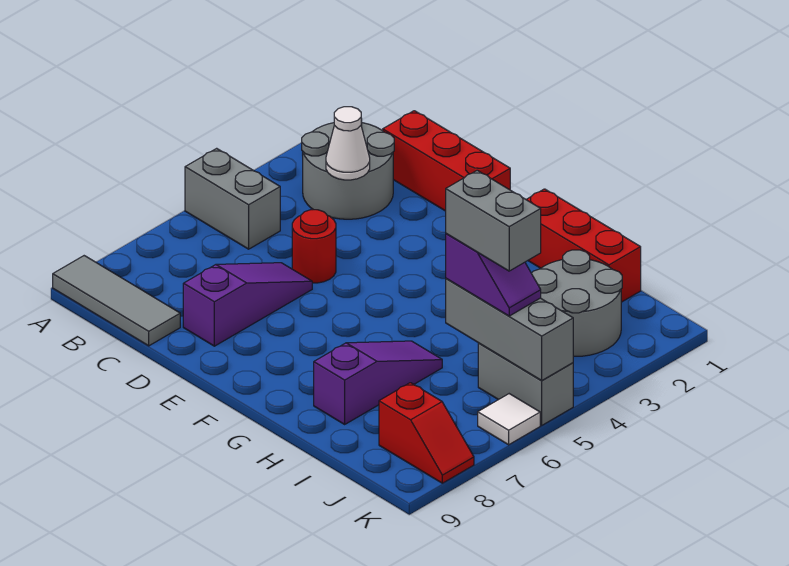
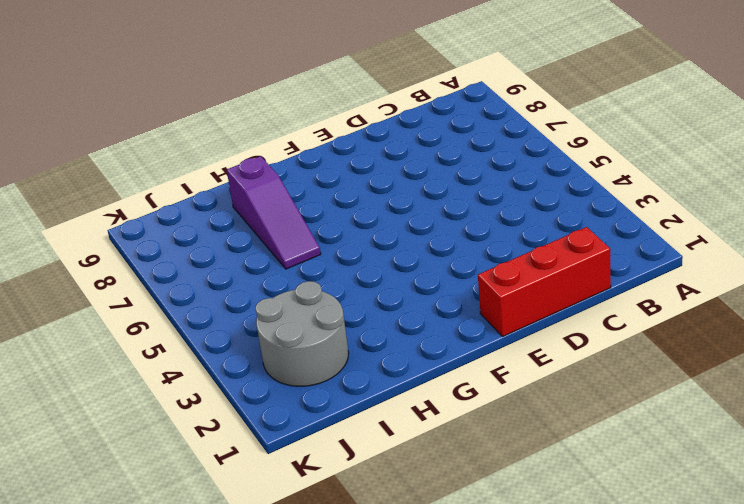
none -> grey 1x2 brick [185,148,280,249]
none -> grey 1x3 tile [53,256,180,346]
none -> grey 2x2 round brick [302,119,394,219]

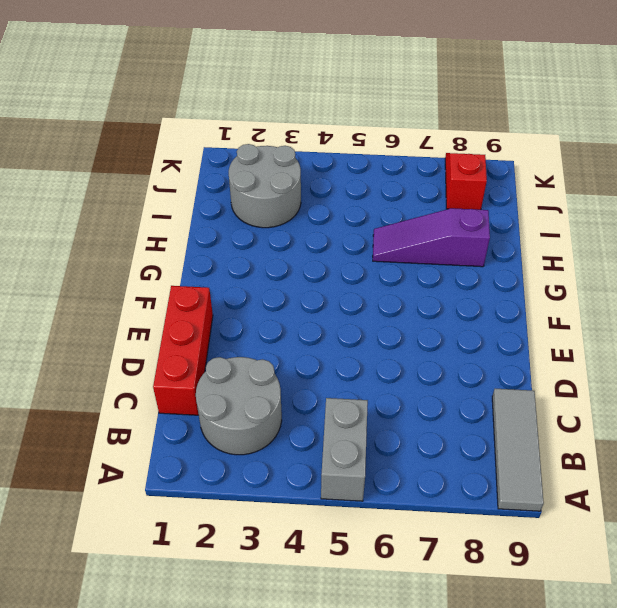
none -> red 1x1 round brick [292,210,336,283]
none -> purple 1x3 slope [183,263,312,346]
none -> red 1x3 brick [526,189,641,302]

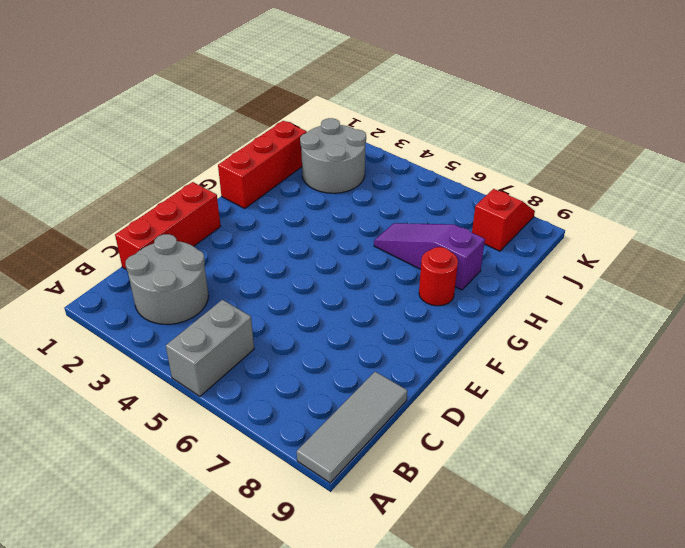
red 1x1 round brick [419,247,458,306] -> red 1x1 round brick moved to [292,210,336,283]
none -> purple 1x3 slope [183,263,312,346]
none -> grey 1x2 brick [478,343,573,425]
none -> white 1x1 tile [478,394,540,445]

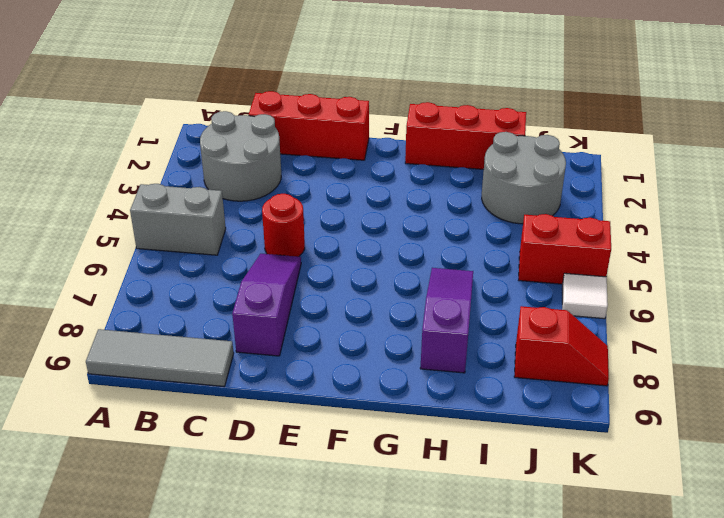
red 1x2 brick [519,214,611,284] -> grey 1x2 brick [478,343,573,425]
none -> white 1x1 cone [326,107,370,180]
none -> grey 1x3 brick [446,279,573,380]
none -> purple 1x2 slope [446,234,541,316]

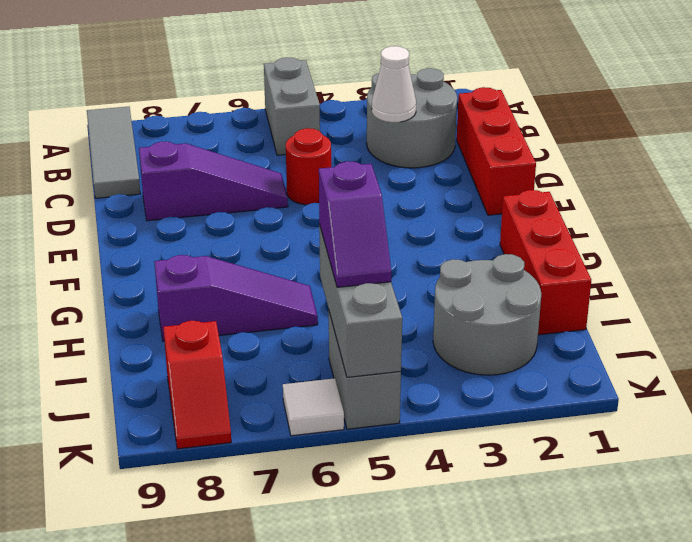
none -> grey 1x2 brick [446,170,541,271]

